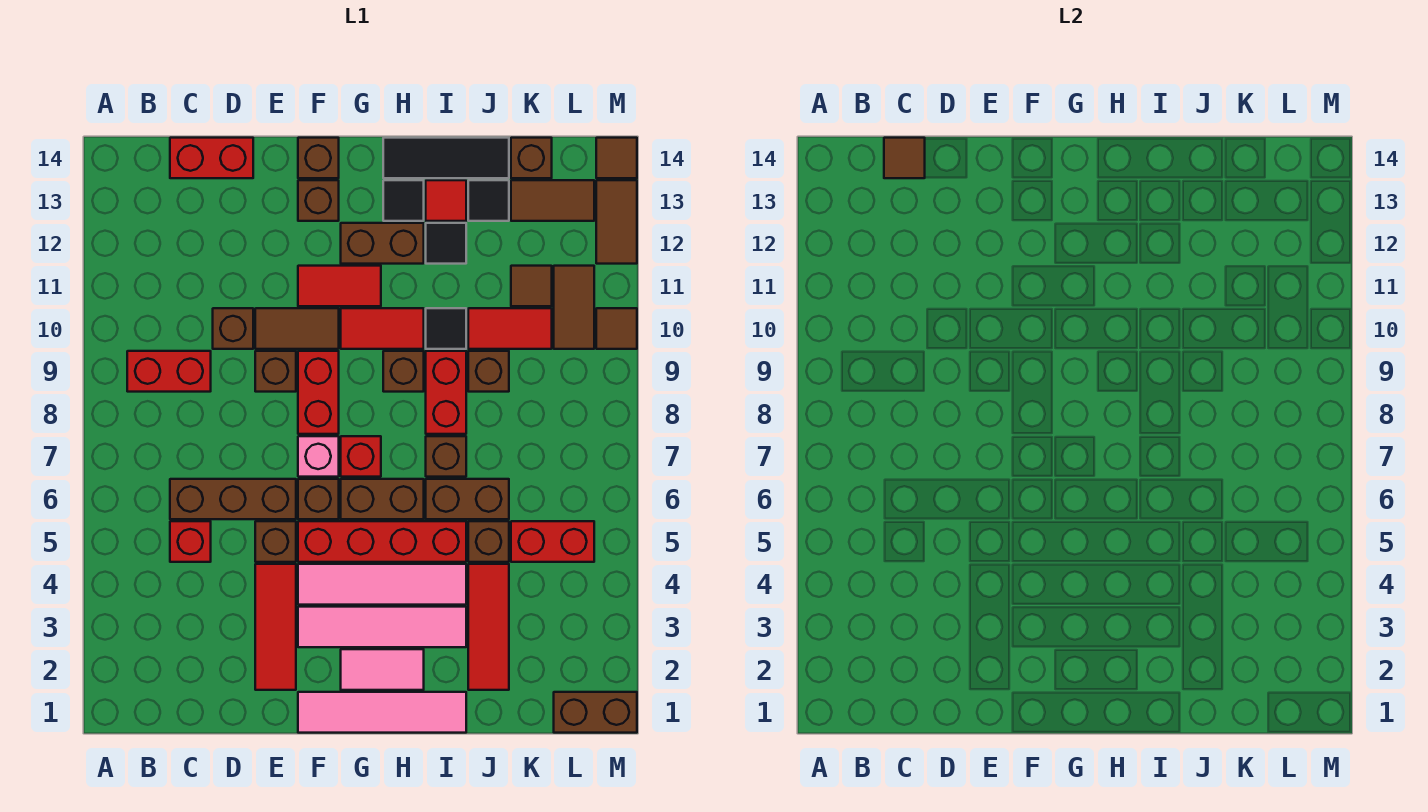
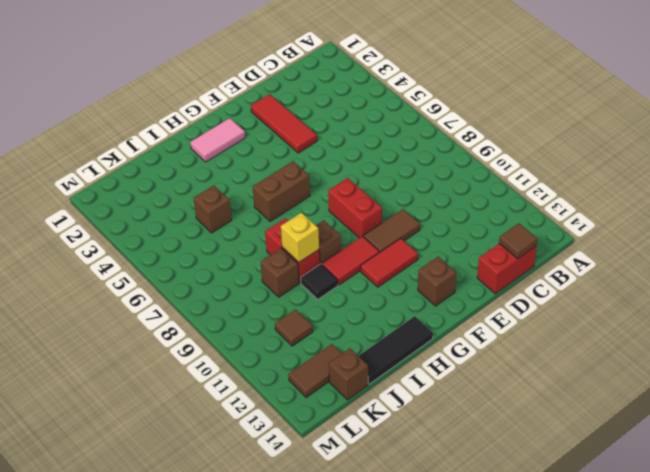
yellow 1x1 brick [281,213,319,262] -> none
none -> red 1x2 brick [127,351,211,392]
none -> red 1x1 brick [170,521,211,562]
none -> brown 1x3 brick [170,479,296,519]
none -> brown 1x1 brick [213,308,253,349]

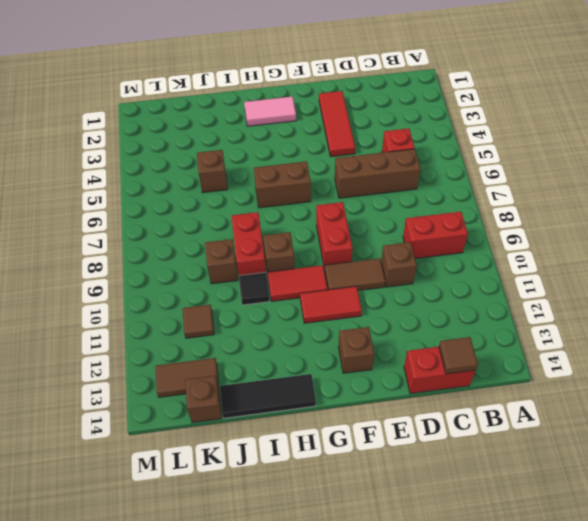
none -> brown 1x1 brick [255,521,296,562]
none -> brown 1x1 brick [255,351,296,392]
none -> pink 1x4 tile [298,692,466,733]
none -> pink 1x4 tile [298,607,466,647]

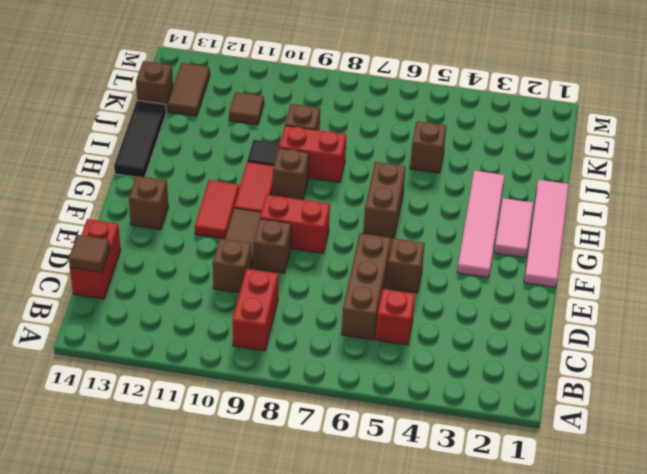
none -> red 1x3 tile [255,564,296,690]
none -> pink 1x4 tile [298,564,466,605]
none -> red 1x4 brick [298,521,466,562]
none -> brown 1x1 brick [298,479,339,519]

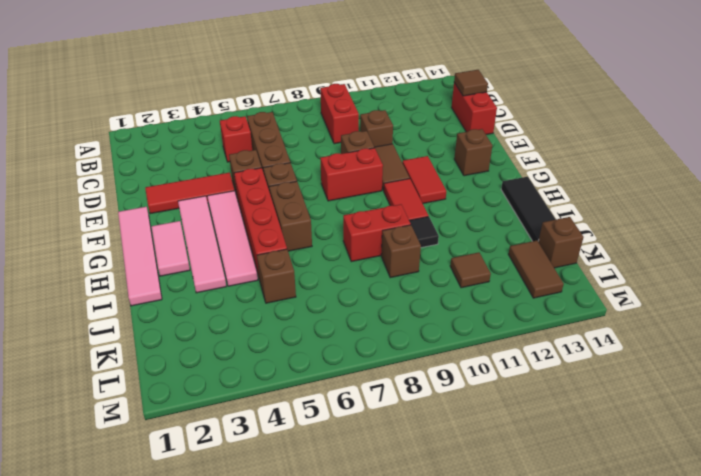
none -> pink 1x1 brick [298,436,339,477]
none -> brown 1x1 brick [298,138,339,178]
none -> red 1x1 brick [341,436,381,477]
none -> brown 1x2 brick [341,223,424,264]

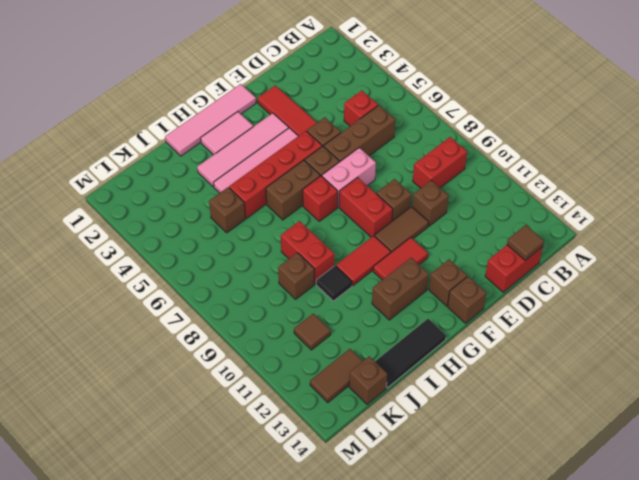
pink 1x2 brick [322,148,376,207] -> pink 1x1 brick [298,436,339,477]
none -> brown 1x1 brick [383,351,424,392]
none -> black 1x1 tile [383,180,424,221]
none -> brown 1x2 brick [426,479,509,519]
none -> brown 1x1 brick [426,436,466,477]

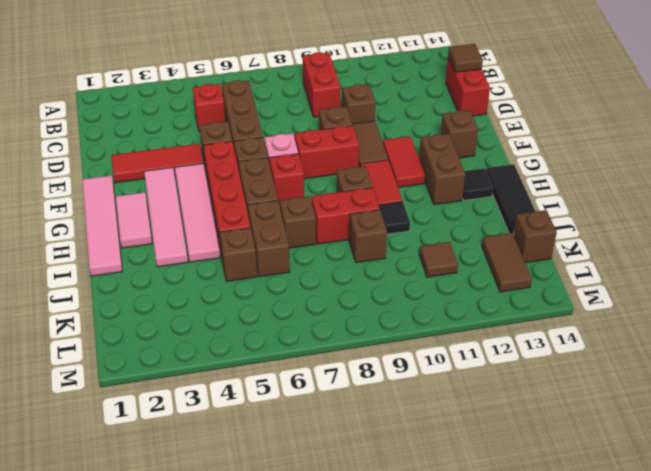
none -> brown 1x1 brick [298,138,339,178]
none -> black 1x1 tile [426,223,466,264]
none -> red 1x1 tile [426,180,466,221]
none -> red 1x3 tile [468,564,509,690]

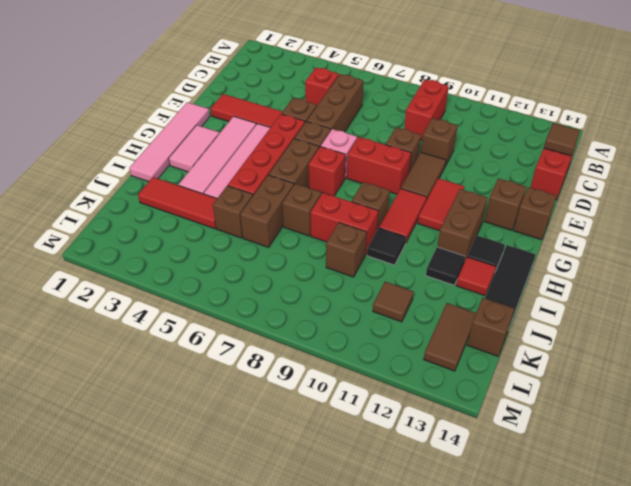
none -> red 1x2 tile [468,308,552,349]
none -> black 1x1 tile [468,180,509,221]
none -> red 1x2 brick [511,521,594,562]
none -> brown 1x2 brick [554,692,637,733]

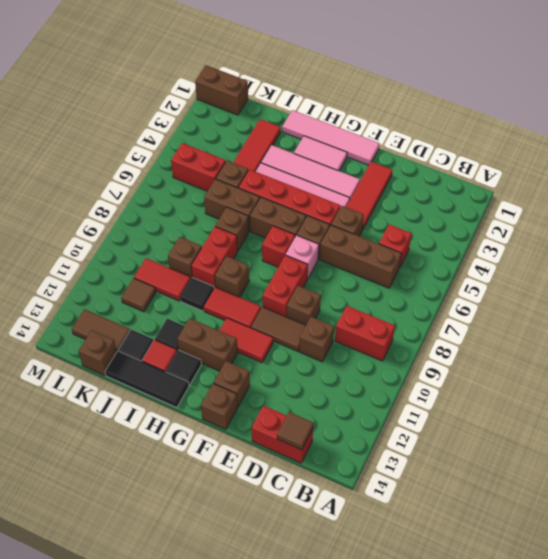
none -> brown 1x2 tile [554,266,594,349]
none -> brown 1x1 tile [596,308,637,349]
none -> brown 1x2 tile [596,180,637,264]
none -> brown 1x1 tile [596,138,637,178]

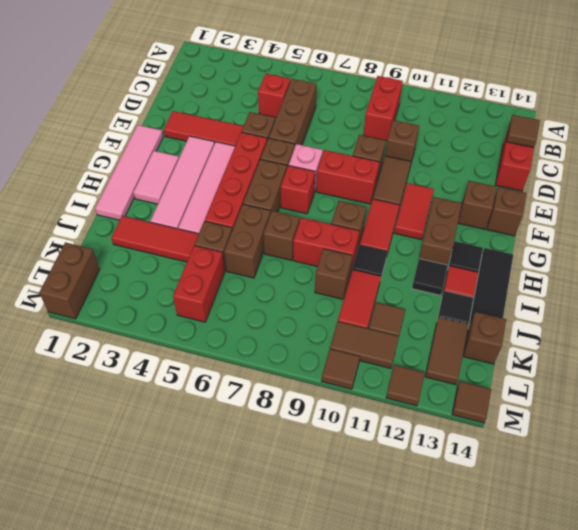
brown 1x1 tile [386,365,425,406] -> brown 1x2 tile [596,180,637,264]

